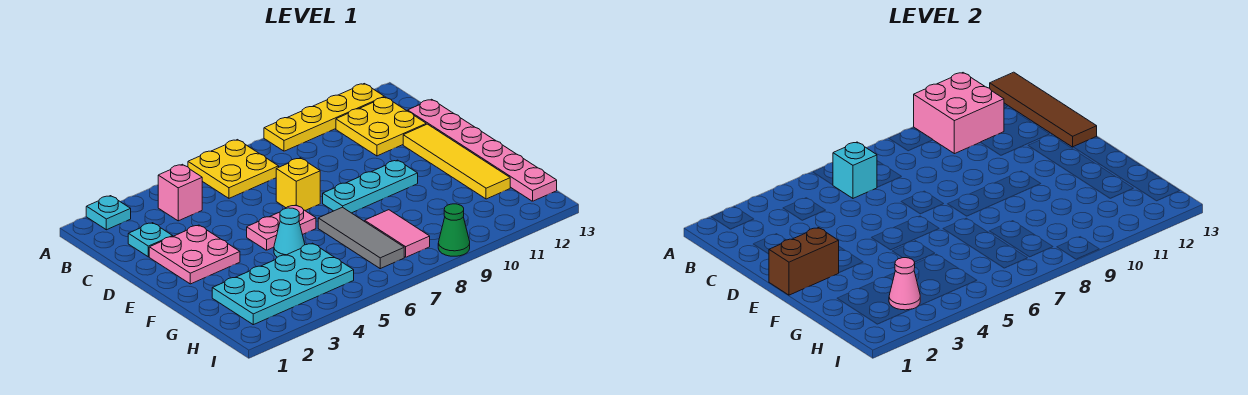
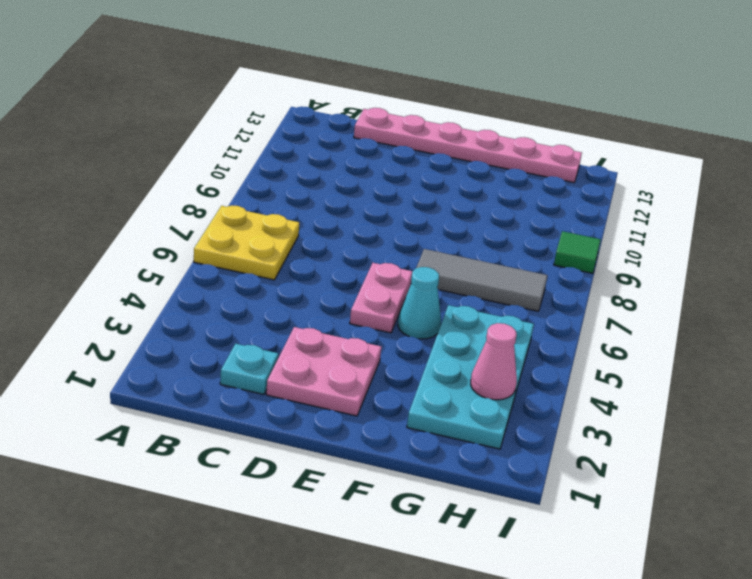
green 1x1 tile [554,231,601,273] -> green 1x1 cone [438,204,470,256]
none -> cyan 1x1 plate [86,196,131,230]
none -> yellow 1x4 plate [264,84,384,151]
none -> pink 1x1 brick [158,164,202,221]

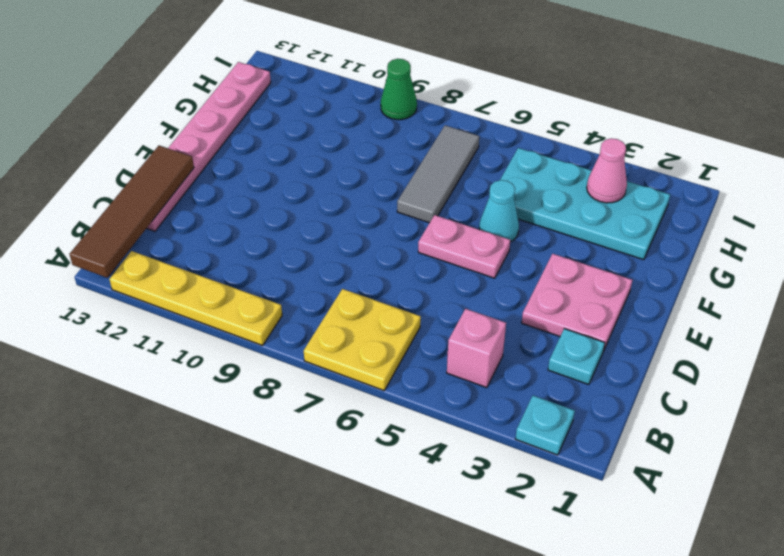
none -> yellow 2x2 plate [336,97,426,156]
none -> yellow 1x1 brick [276,158,320,210]
none -> yellow 1x4 tile [403,124,510,199]

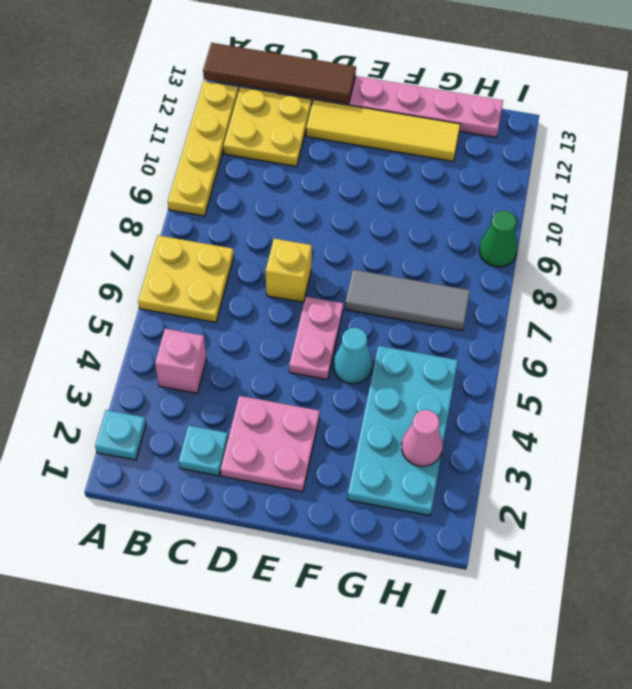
none -> cyan 1x3 plate [323,160,418,213]
none -> pink 1x2 tile [365,210,430,257]
none -> pink 2x2 brick [914,73,1004,154]

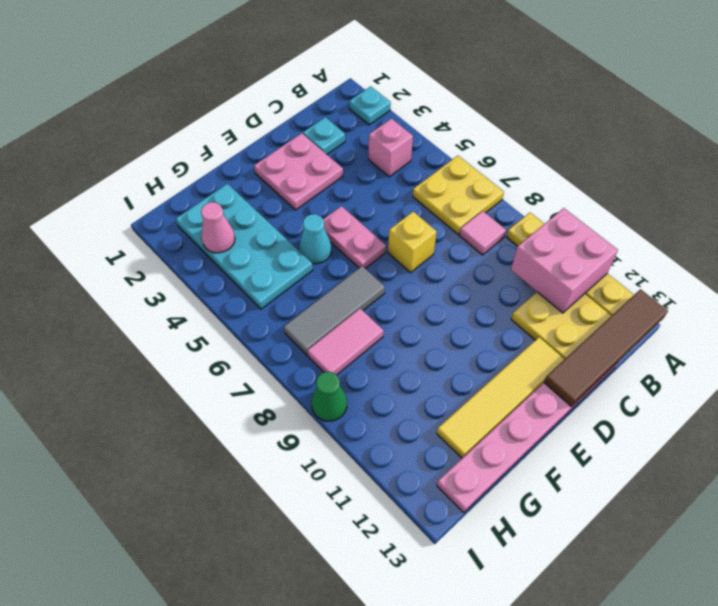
pink 1x1 tile [459,211,506,255] -> none
none -> cyan 1x3 plate [323,160,418,213]
none -> cyan 1x1 brick [833,142,877,198]
none -> brown 1x2 brick [769,228,839,295]

